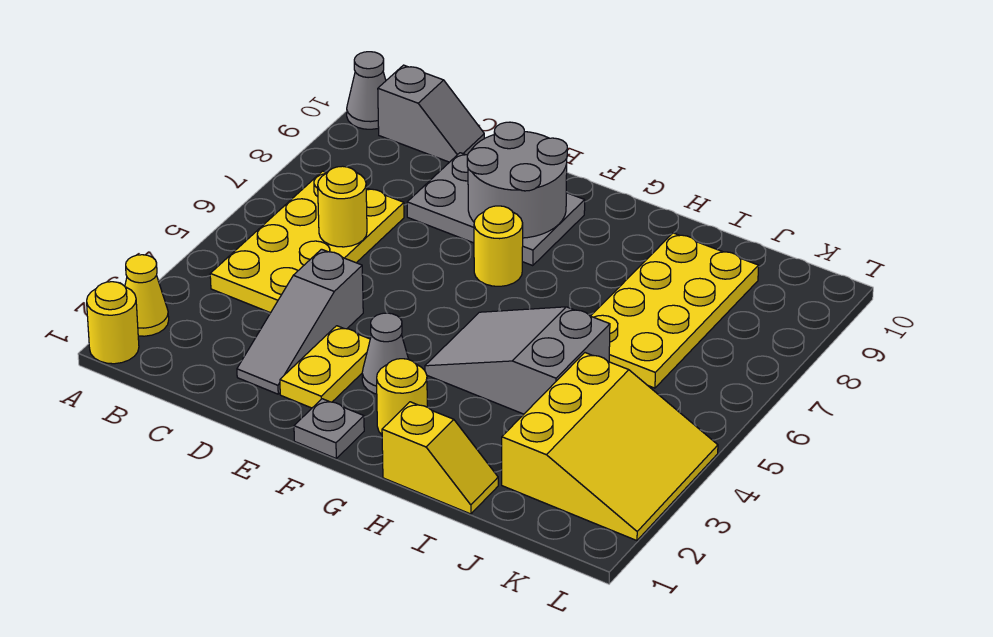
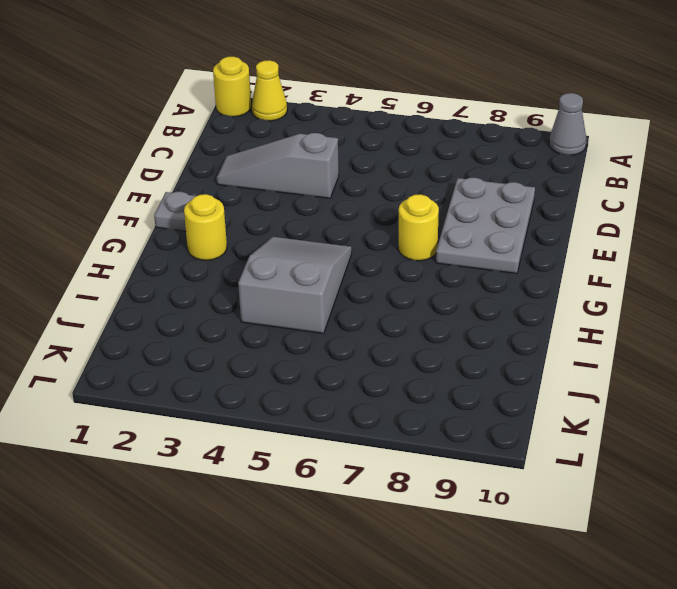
none -> yellow 2x4 plate [210,171,404,313]
none -> grey 1x2 slope [378,65,484,162]
none -> yellow 1x2 plate [280,326,370,408]

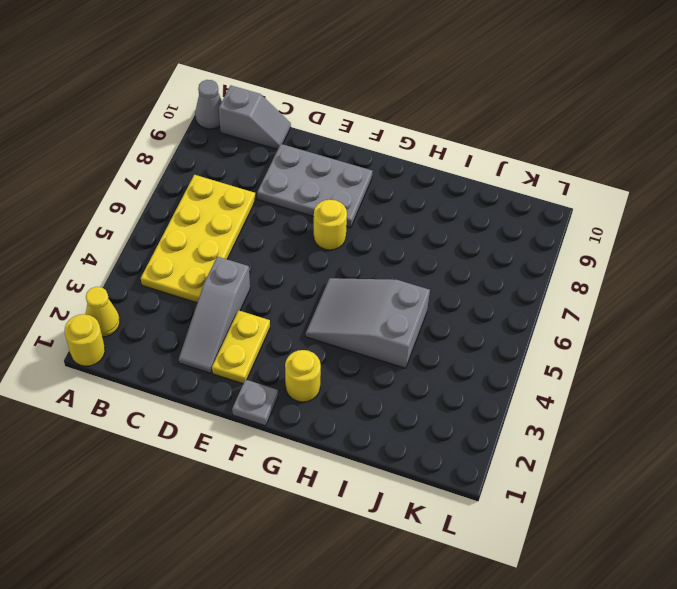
none -> grey 1x1 cone [362,313,408,394]
none -> yellow 1x2 slope [382,402,498,514]
none -> yellow 2x4 plate [591,233,759,388]

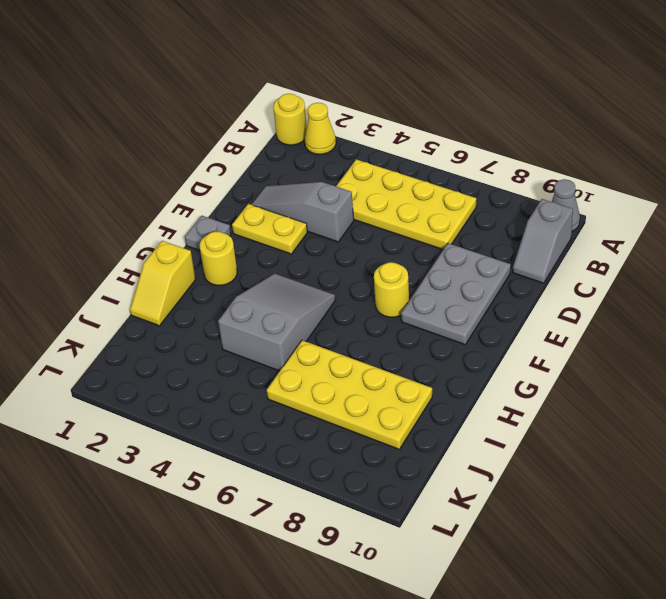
none -> grey 1x1 cone [362,313,408,394]
none -> yellow 3x3 slope [502,353,718,541]
none -> yellow 1x1 round brick [318,166,367,247]

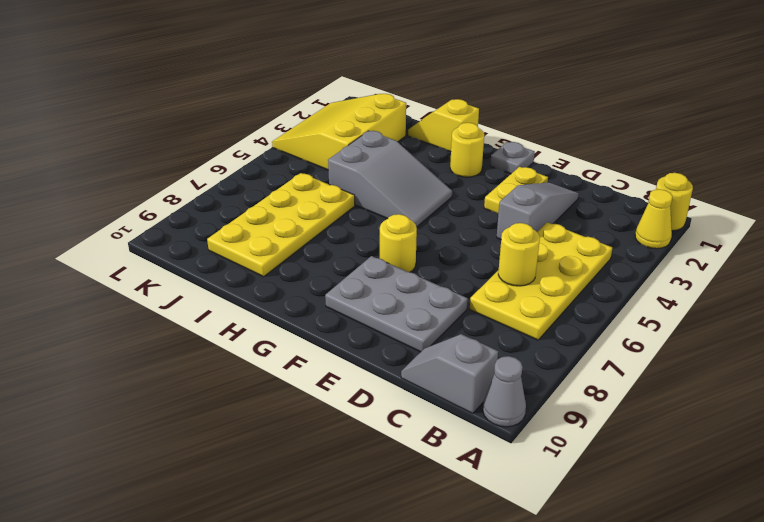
none -> grey 1x1 cone [362,313,408,394]
none -> grey 2x2 round brick [467,122,567,238]

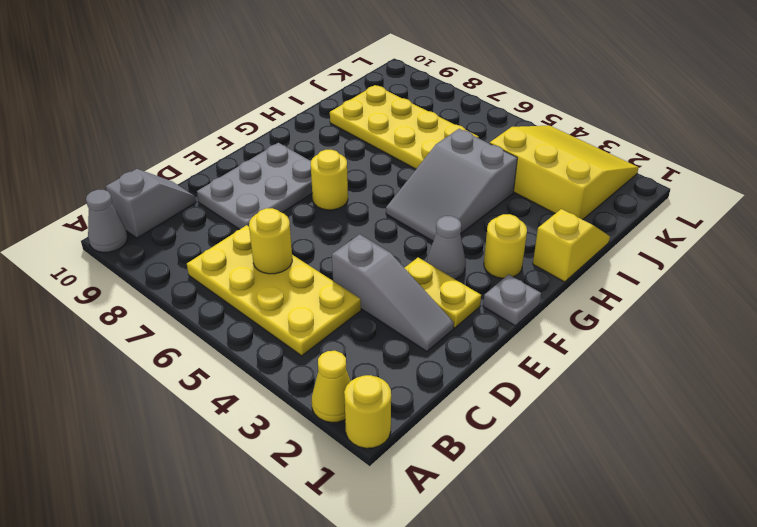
none -> grey 2x2 round brick [467,122,567,238]

